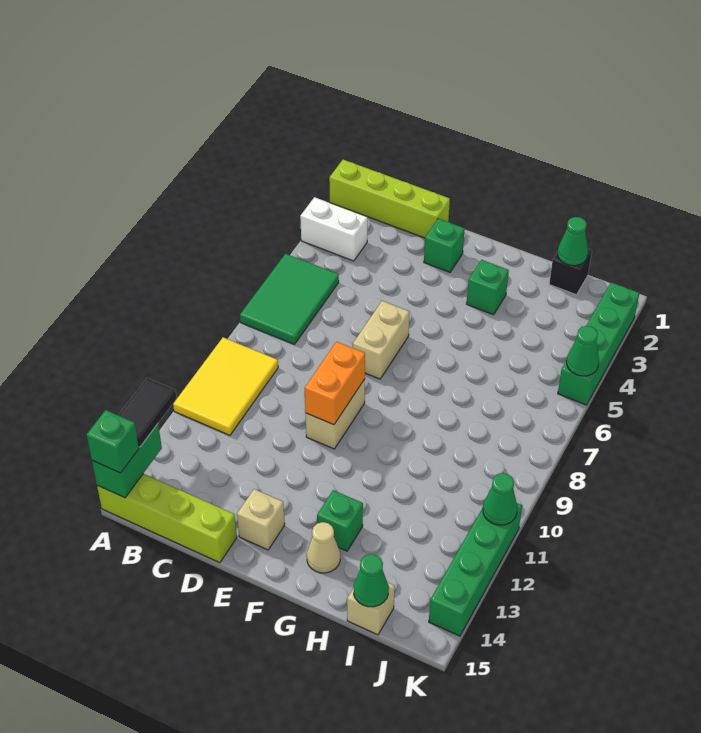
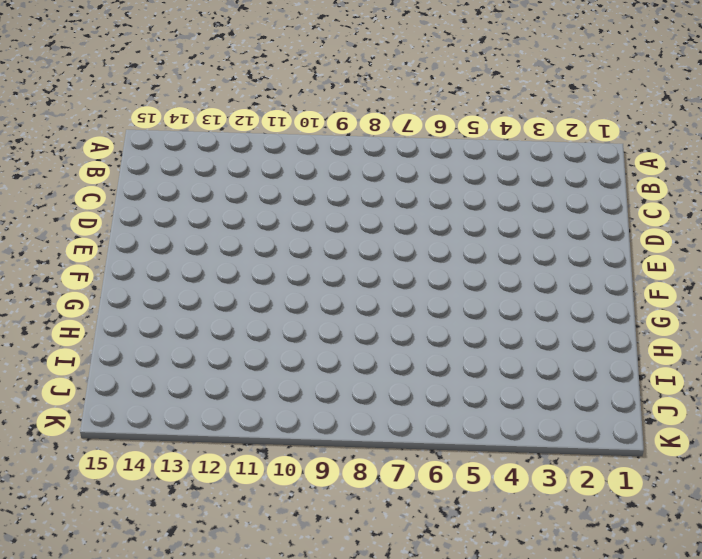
none -> lime 1x4 brick [329,160,450,238]
none -> white 1x2 brick [300,197,367,261]
none -> green 2x3 tile [240,254,339,344]

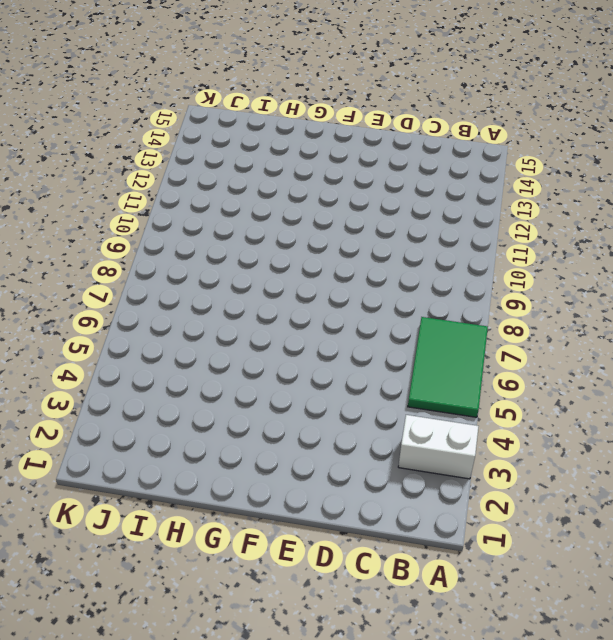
none -> lime 1x4 brick [329,160,450,238]
none -> yellow 2x3 tile [173,337,278,435]
none -> lime 1x4 brick [97,474,237,563]

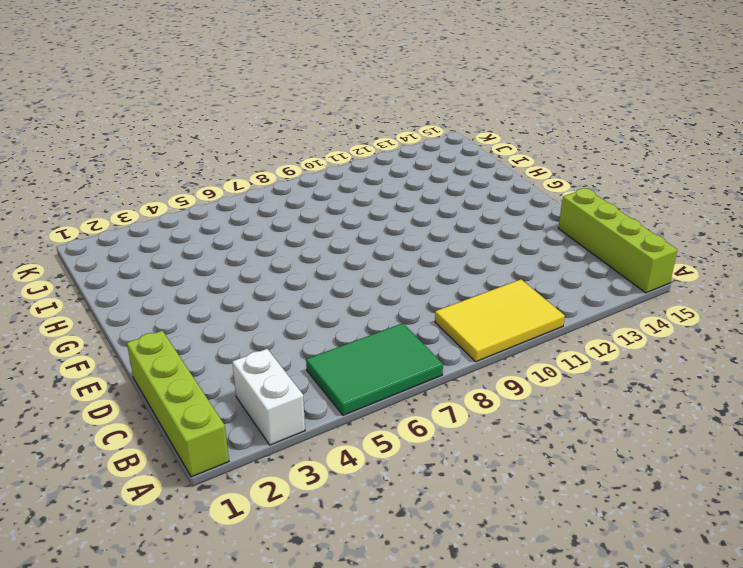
none -> green 1x1 brick [424,219,465,272]
none -> tan 1x2 brick [353,301,409,379]
none -> tan 1x2 brick [305,379,365,449]

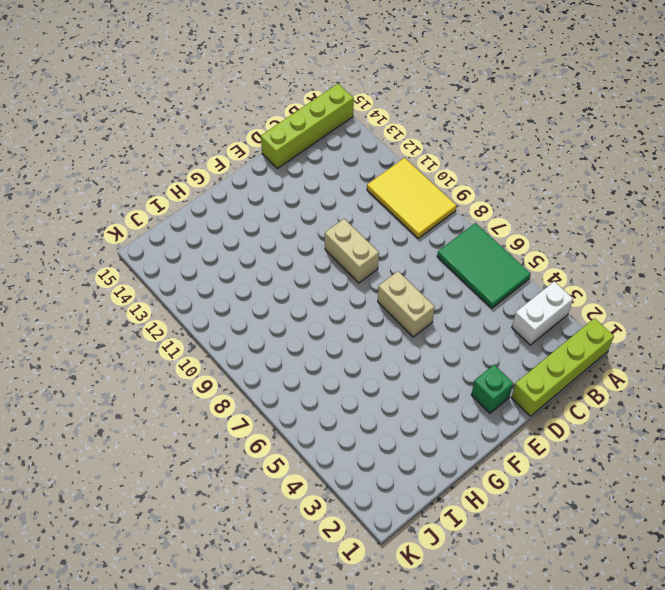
none -> tan 1x1 brick [237,489,285,550]
none -> green 1x1 brick [467,260,509,315]
none -> green 1x1 brick [317,490,363,551]

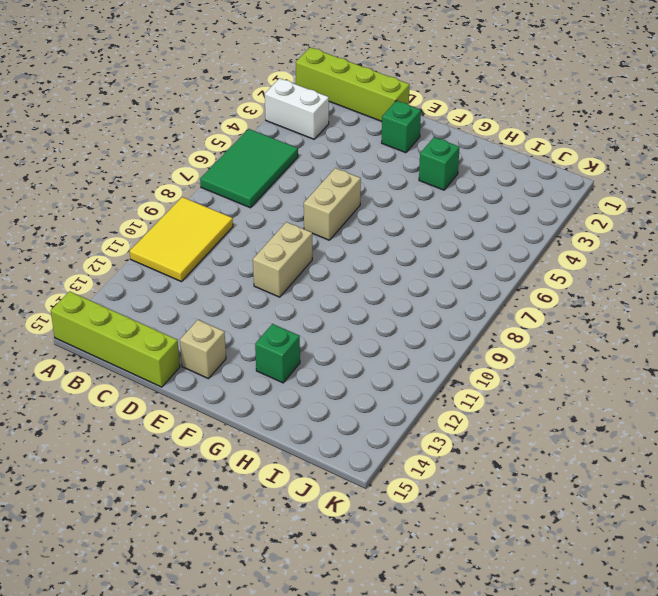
none -> tan 1x1 cone [307,522,340,573]
none -> black 1x1 brick [549,249,592,295]
none -> tan 1x1 brick [347,583,395,635]

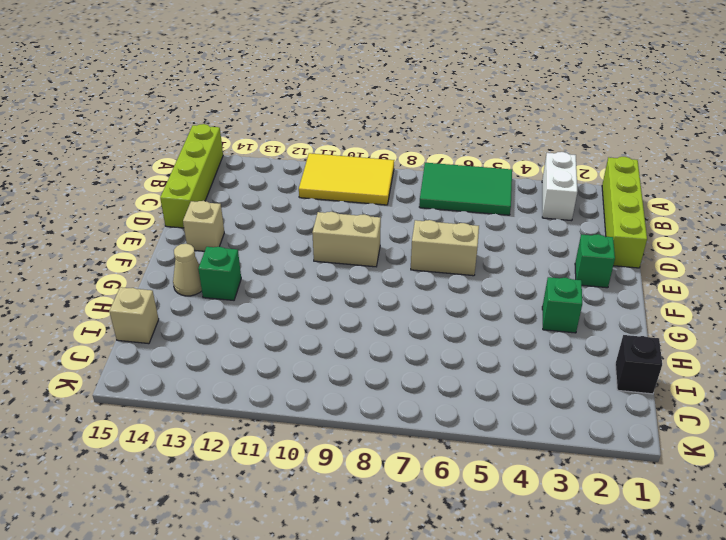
none -> green 1x4 brick [558,282,639,405]
none -> green 1x4 brick [429,503,522,636]
none -> green 1x2 brick [92,424,162,498]

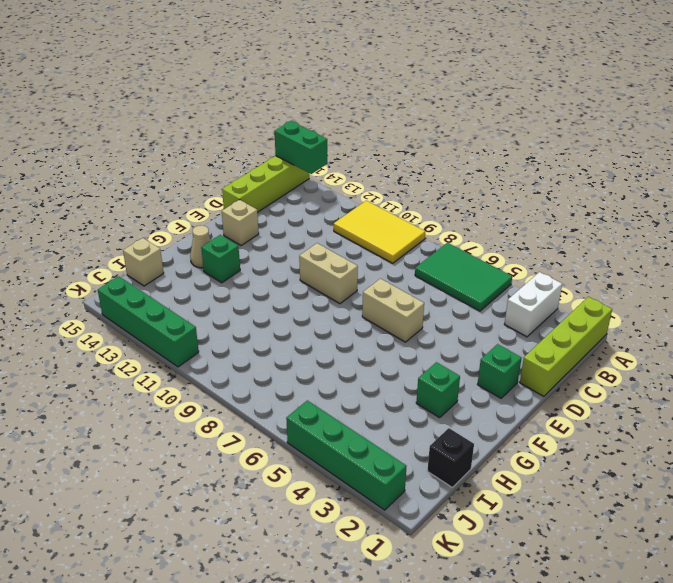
none -> orange 1x2 brick [305,342,365,425]
none -> green 1x1 cone [558,217,588,266]
none -> green 1x1 cone [354,554,389,607]

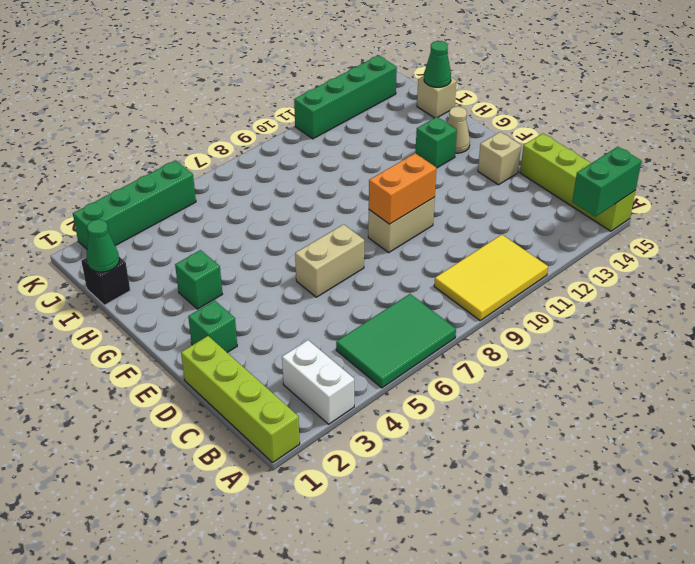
none -> green 1x1 cone [567,326,599,376]
none -> green 1x1 cone [483,473,517,525]
none -> black 1x2 tile [118,378,176,447]

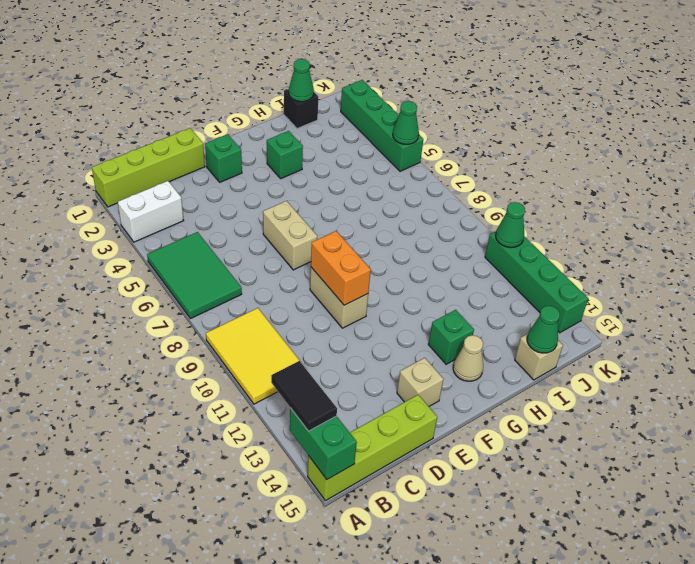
none -> green 1x1 brick [87,410,139,473]

